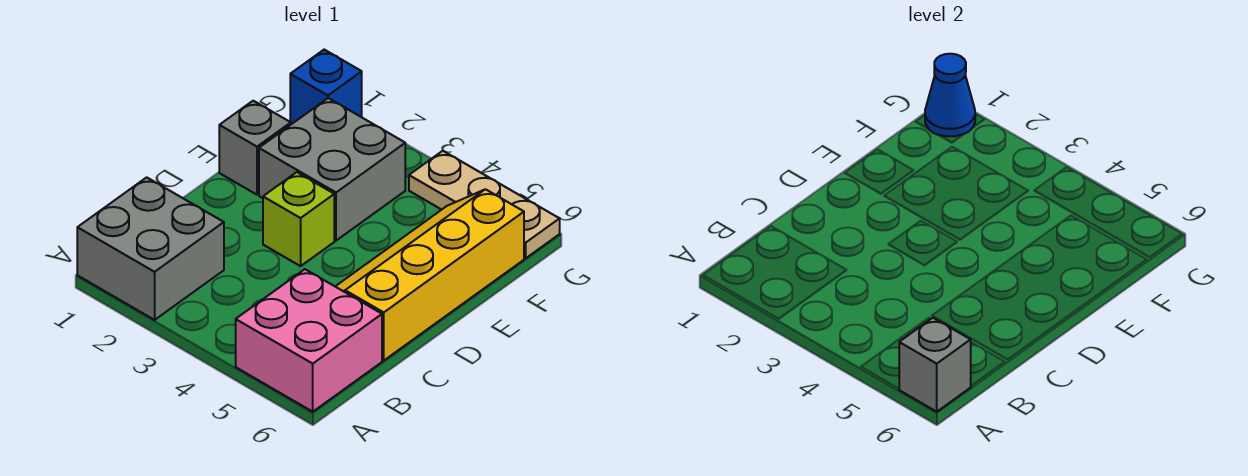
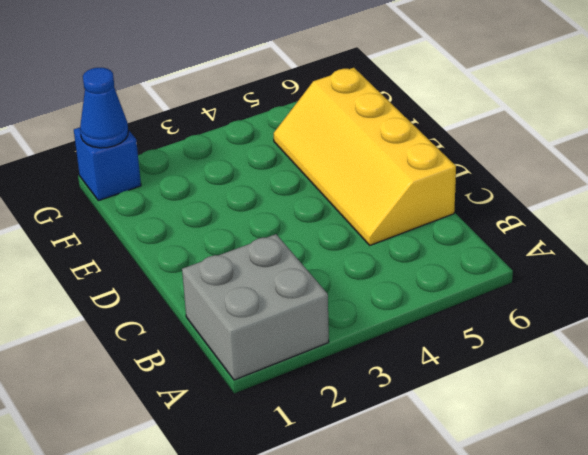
none -> pink 2x2 brick [236,269,382,412]
none -> lime 1x1 brick [263,172,334,266]

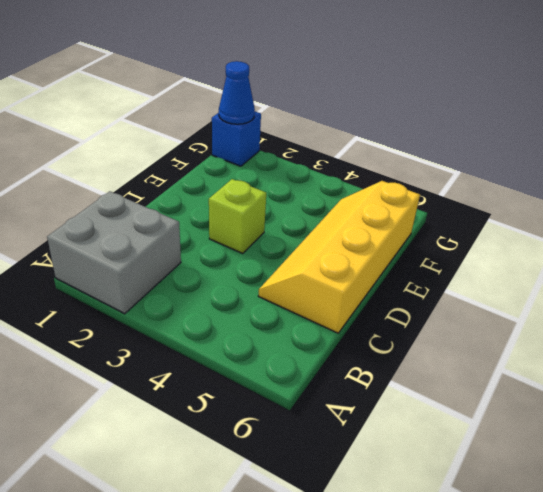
none -> pink 2x2 brick [236,269,382,412]
none -> grey 1x1 brick [219,101,291,195]

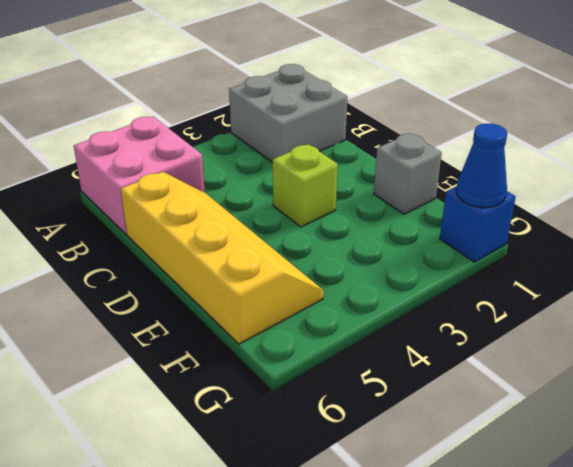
none -> grey 2x2 brick [259,98,405,241]
none -> tan 1x3 plate [409,151,560,258]

